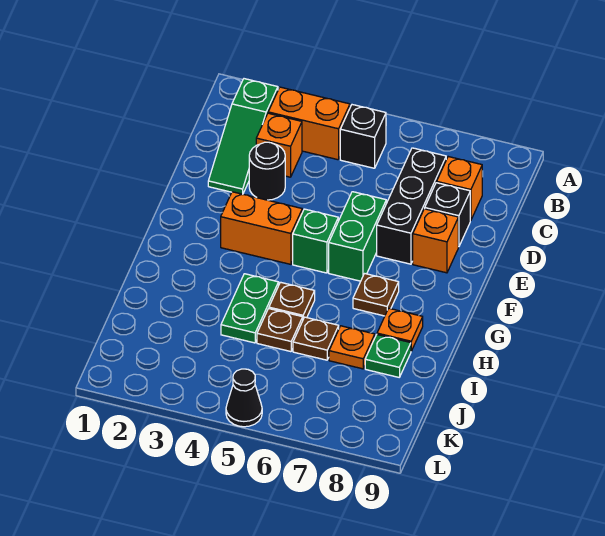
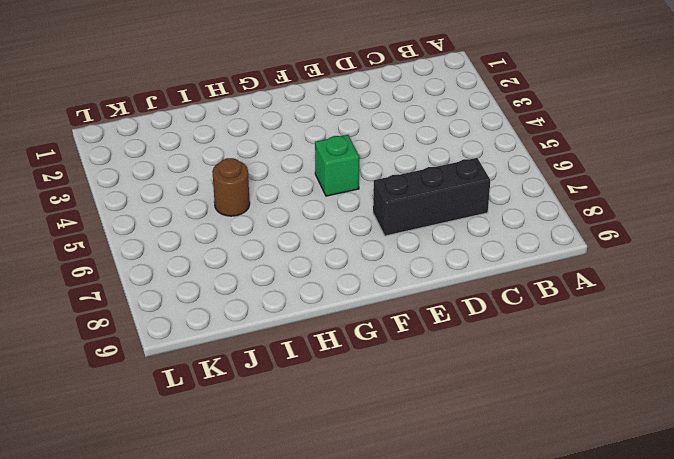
brown 1x1 round brick [212,158,250,216] -> brown 1x1 plate [257,309,303,352]
none -> green 1x3 slope [208,79,278,194]
none -> orange 1x2 brick [268,87,350,160]
none -> black 1x1 brick [340,105,386,168]

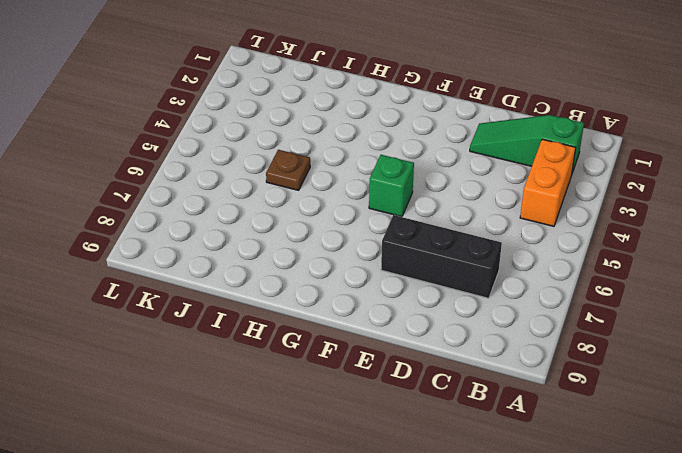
none -> black 1x1 brick [340,105,386,168]
none -> orange 1x1 brick [256,113,302,177]
none -> orange 1x1 brick [437,157,482,221]

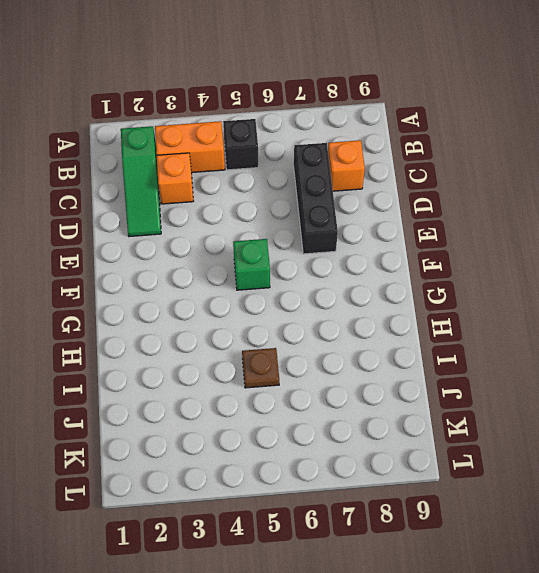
none -> black 1x1 round brick [249,142,285,200]
none -> black 1x1 brick [425,183,470,247]
none -> green 1x2 brick [329,192,386,281]

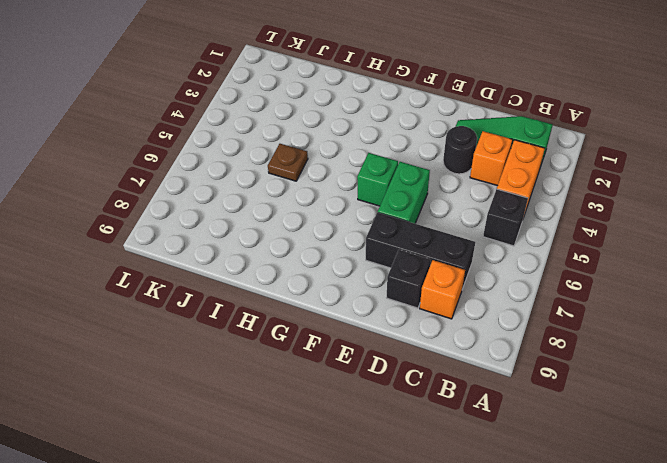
green 1x2 brick [378,162,430,224] -> green 1x2 brick turned to [329,192,386,281]
none -> orange 1x1 brick [413,209,458,273]
none -> orange 1x2 brick [221,192,302,264]
none -> brown 1x1 plate [353,274,399,316]

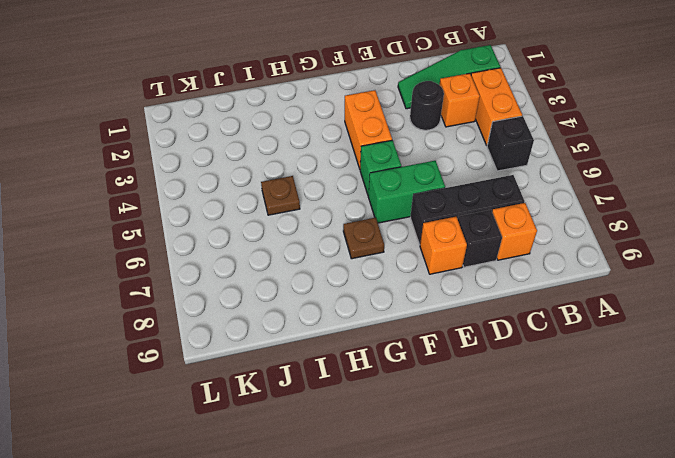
none -> green 1x2 plate [221,274,279,343]
none -> brown 1x1 plate [269,282,315,319]
none -> orange 1x1 plate [377,308,423,351]

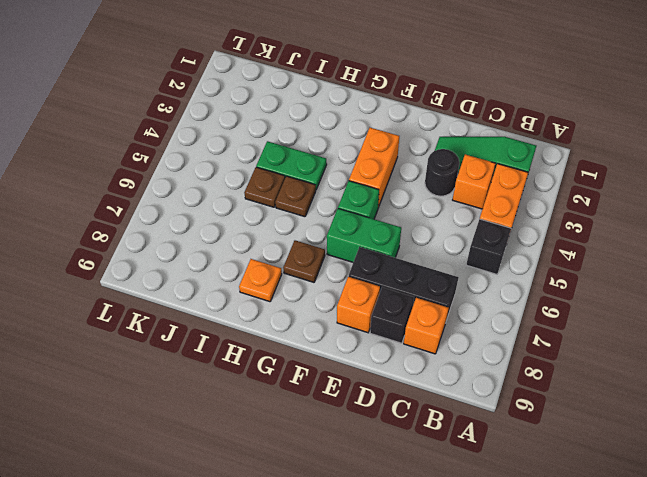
none -> brown 1x1 plate [293,317,339,360]
none -> orange 1x1 plate [329,326,375,369]
none -> green 1x1 plate [365,335,411,377]

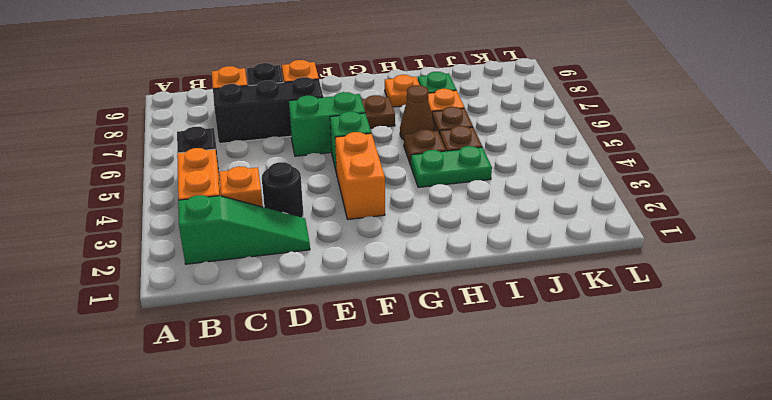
brown 1x1 cone [400,85,434,140] -> none
none -> black 1x1 cone [226,369,262,427]

